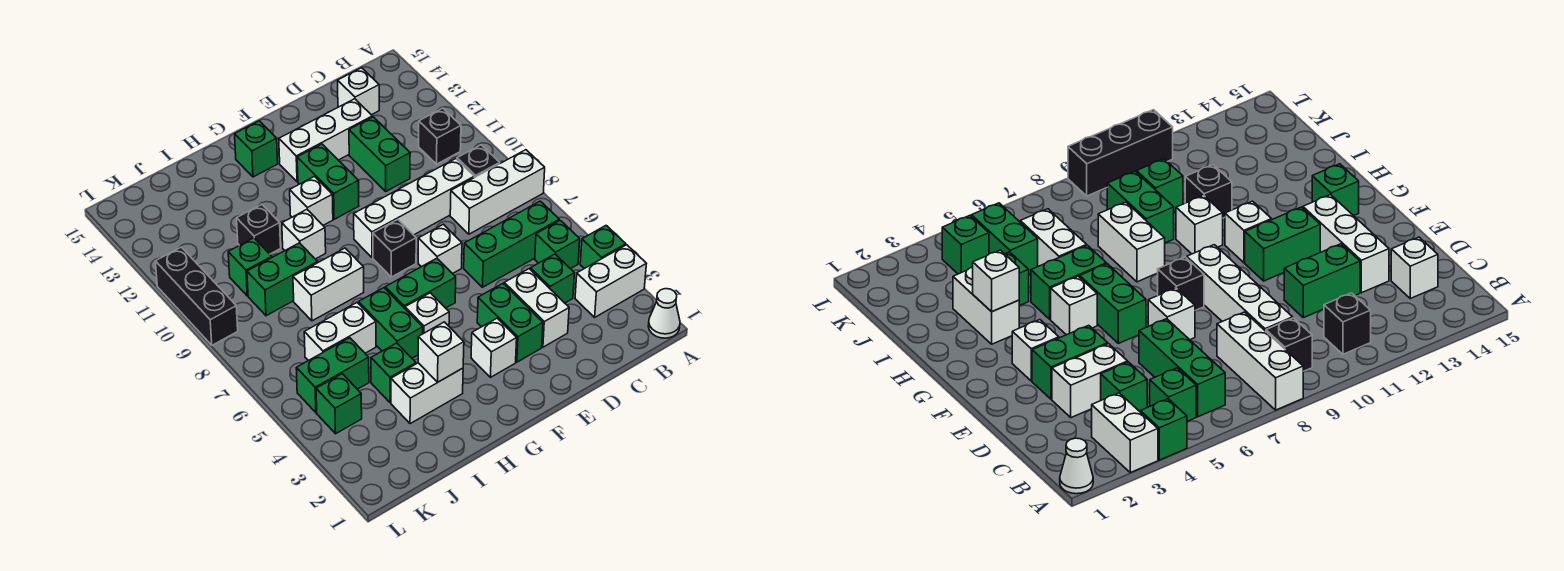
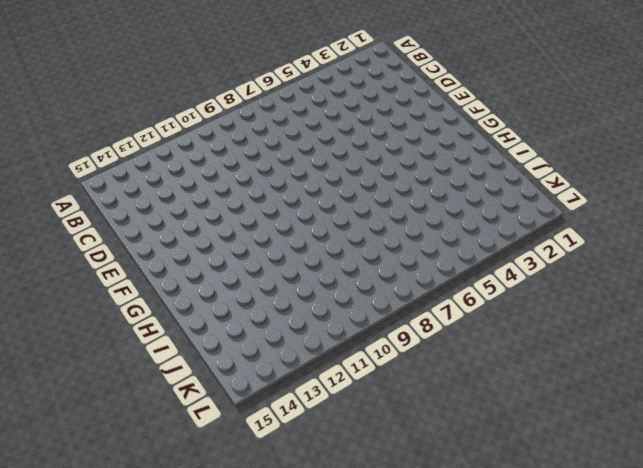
none -> white 1x1 cone [648,289,680,338]
none -> white 1x2 brick [575,245,646,317]
none -> green 1x1 brick [580,226,626,269]
none -> white 1x3 brick [450,150,545,234]

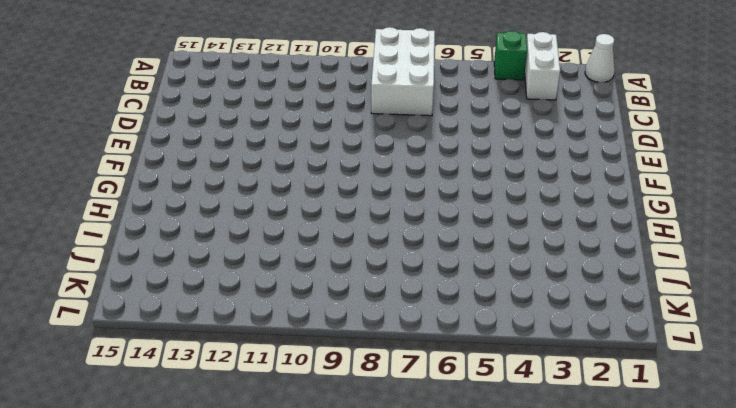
white 2x3 brick [371,27,435,116] -> white 1x3 brick [450,150,545,234]
none -> green 1x1 brick [535,220,580,269]
none -> green 1x3 brick [464,201,559,287]
none -> black 1x1 brick [457,145,500,177]
none -> black 1x1 brick [419,108,461,164]

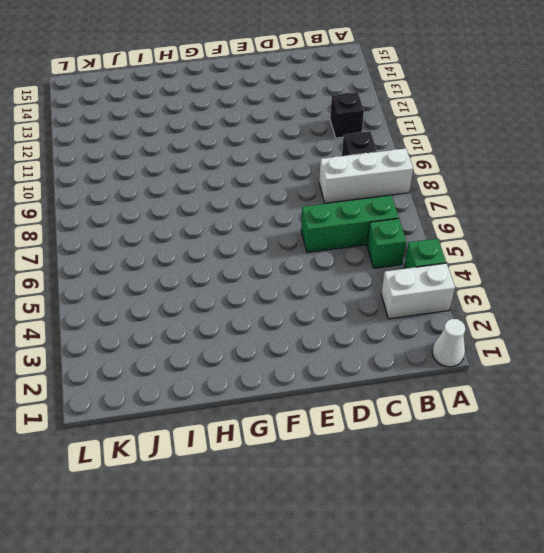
none -> green 1x1 brick [530,254,574,303]
none -> white 1x4 brick [354,159,474,258]
none -> white 1x1 brick [338,68,379,115]
none -> white 1x2 brick [504,269,569,347]

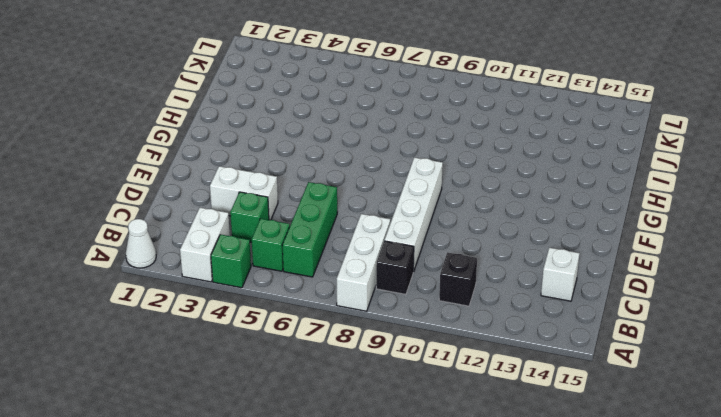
none -> green 1x2 brick [349,117,410,191]
none -> white 1x3 brick [279,99,372,182]
none -> green 1x2 brick [477,283,543,362]
none -> white 1x1 brick [418,224,462,274]

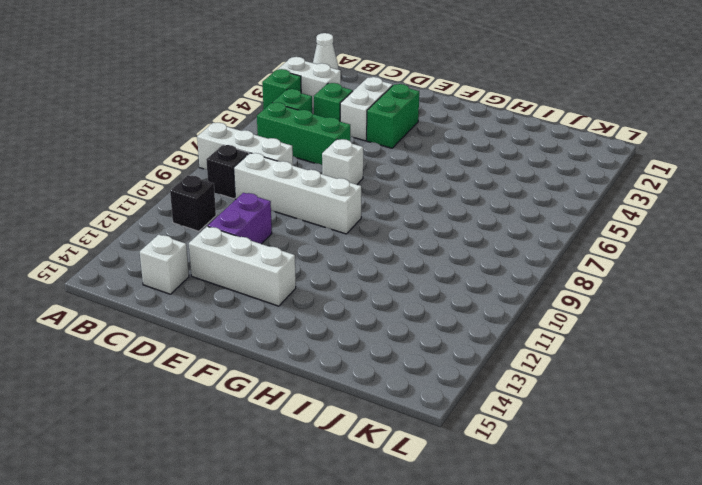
purple 1x2 brick [208,193,272,244] -> green 1x2 brick [349,117,410,191]
none -> white 1x1 brick [471,318,517,377]
none -> green 1x2 brick [385,258,456,308]
none -> black 1x1 brick [373,219,416,277]
none -> green 1x2 brick [297,144,359,219]

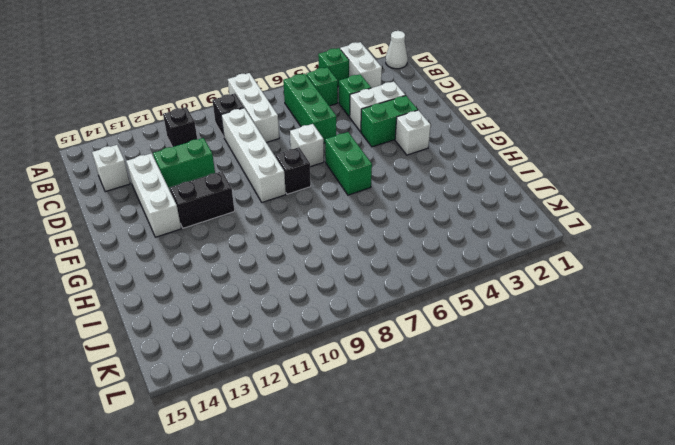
black 1x2 brick [170,171,235,228] -> green 1x2 brick [297,144,359,219]
none -> white 1x1 brick [405,293,449,334]
none -> white 1x1 brick [290,176,333,225]
none -> green 1x1 brick [235,121,278,177]
none -> white 1x2 brick [391,363,463,424]

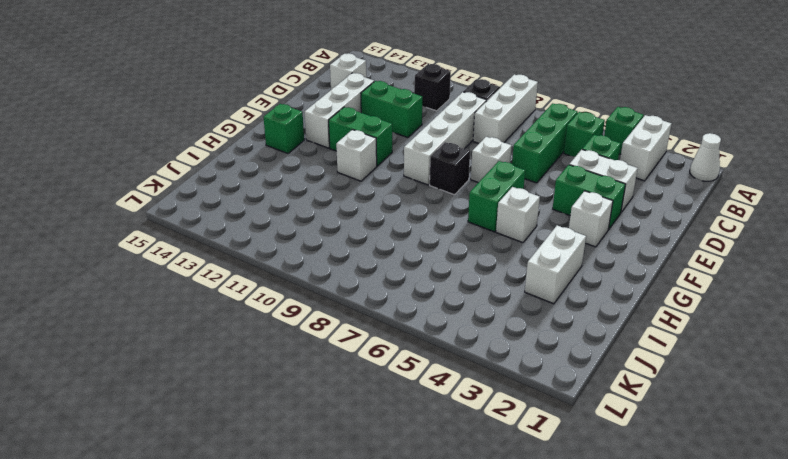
none -> green 1x2 brick [359,288,423,358]
none -> white 1x2 brick [293,248,364,321]
none -> white 1x1 brick [282,210,326,259]
none -> green 1x1 brick [371,343,416,403]

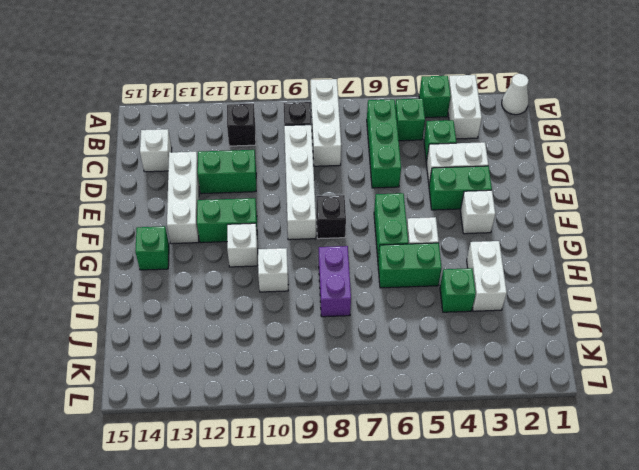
purple 1x2 brick [319,246,351,317] -> white 1x2 brick [293,248,364,321]
none -> white 1x1 brick [418,224,462,274]
none -> white 1x2 brick [304,303,376,361]
none -> green 1x2 brick [247,243,318,316]
none -> black 1x1 brick [237,204,281,254]

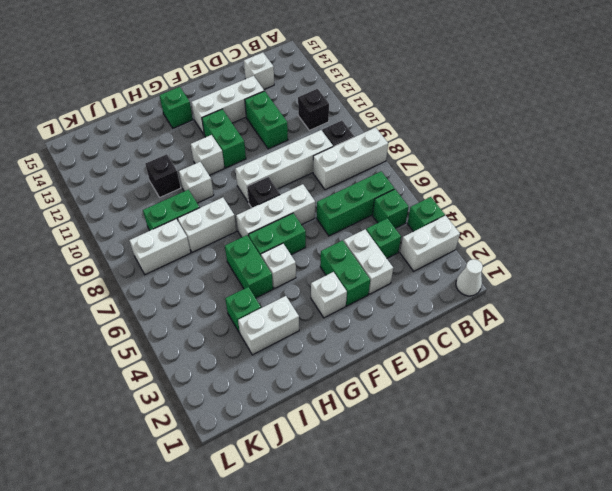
white 1x3 brick [236,184,315,237] -> white 1x1 brick [418,224,462,274]
white 1x2 brick [129,219,191,275] -> white 1x2 brick moved to [304,303,376,361]
none -> green 1x2 brick [296,338,369,412]
none -> green 1x1 brick [228,238,272,296]
none -> green 1x1 brick [316,374,362,434]
none -> black 1x3 brick [155,247,238,345]

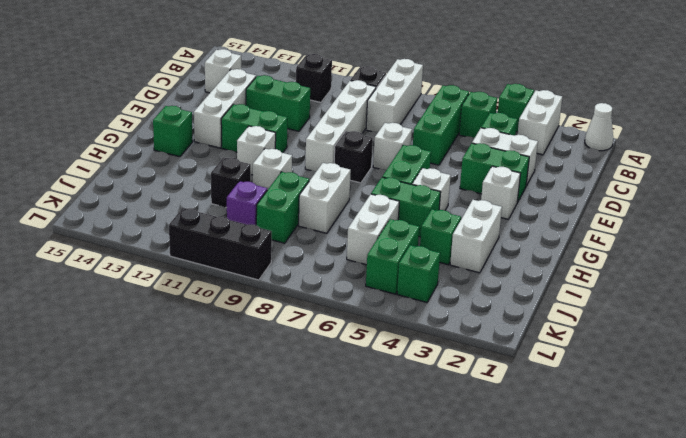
purple 1x1 brick [227,181,267,225] -> green 1x1 brick [228,238,272,296]
none -> white 1x1 brick [418,322,464,382]

